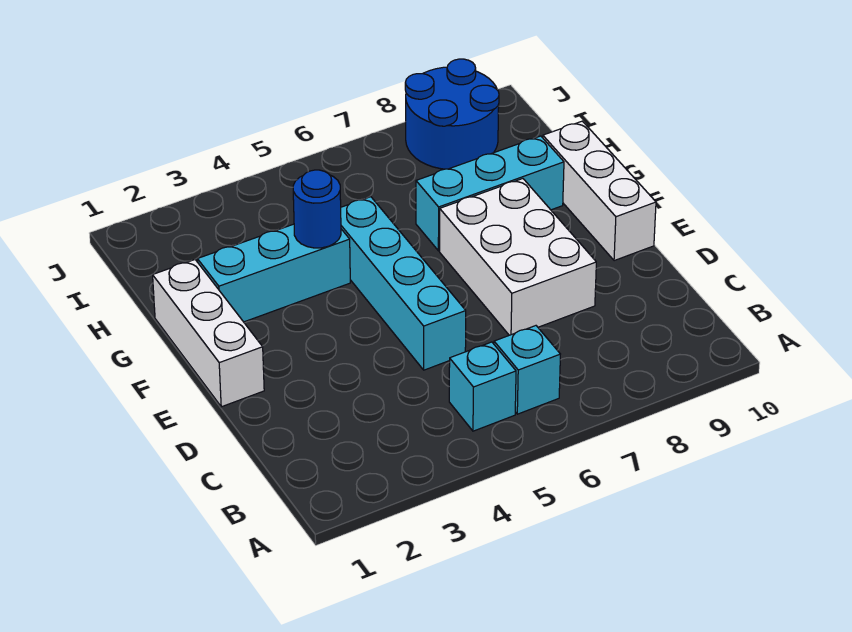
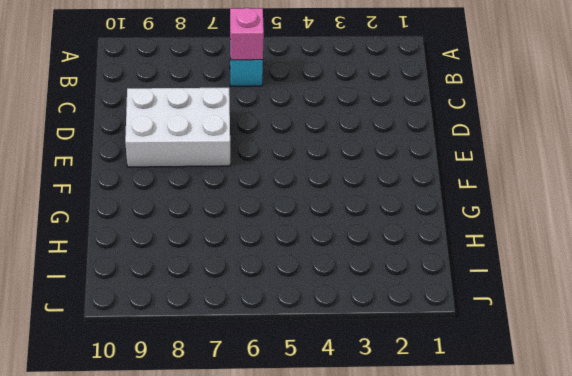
pink 1x1 brick [230,8,264,60] -> none
white 2x3 brick [125,88,230,167] -> white 2x3 brick turned to [440,179,596,335]
none -> cyan 1x1 brick [449,342,516,431]
none -> cyan 1x4 brick [341,197,466,370]

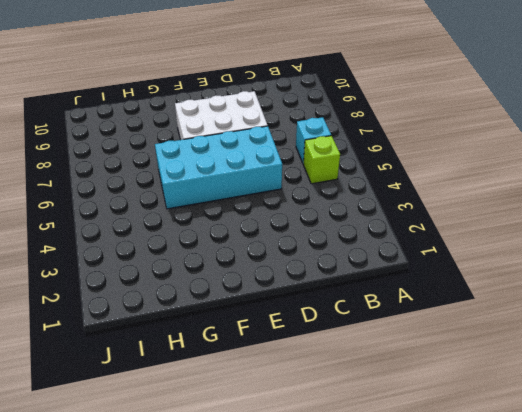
lime 1x1 brick [303,136,340,184] -> cyan 1x1 brick [449,342,516,431]
cyan 2x4 brick [155,126,282,209] -> cyan 1x4 brick [341,197,466,370]
none -> white 1x3 brick [153,260,264,407]
none -> white 1x3 brick [543,121,656,261]

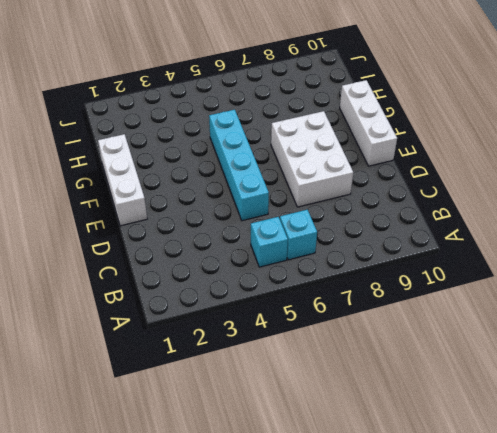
none -> cyan 1x3 brick [197,224,350,322]
none -> cyan 1x3 brick [416,136,564,251]

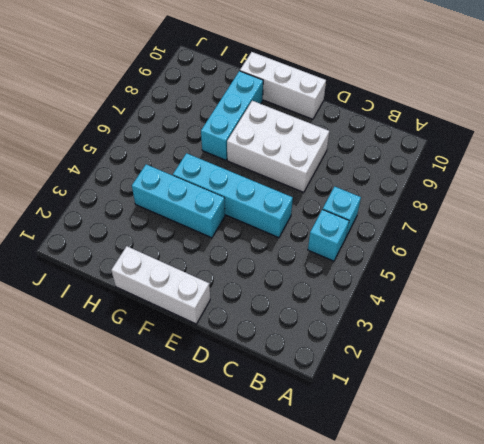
cyan 1x3 brick [132,164,225,238] -> cyan 1x3 brick turned to [197,224,350,322]
none -> blue 2x2 round brick [405,59,499,169]
none -> blue 1x1 round brick [293,170,341,248]

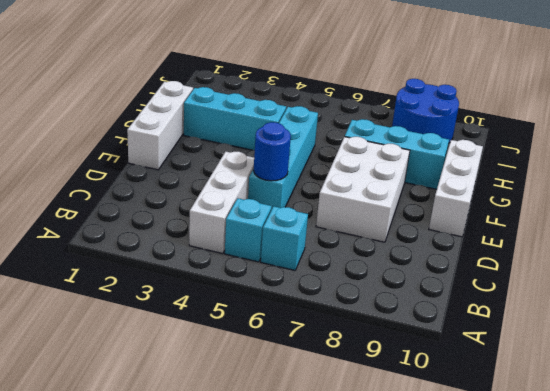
white 1x3 brick [189,152,254,254] -> none
blue 1x1 round brick [254,122,291,181] -> blue 1x1 round brick moved to [293,170,341,248]

